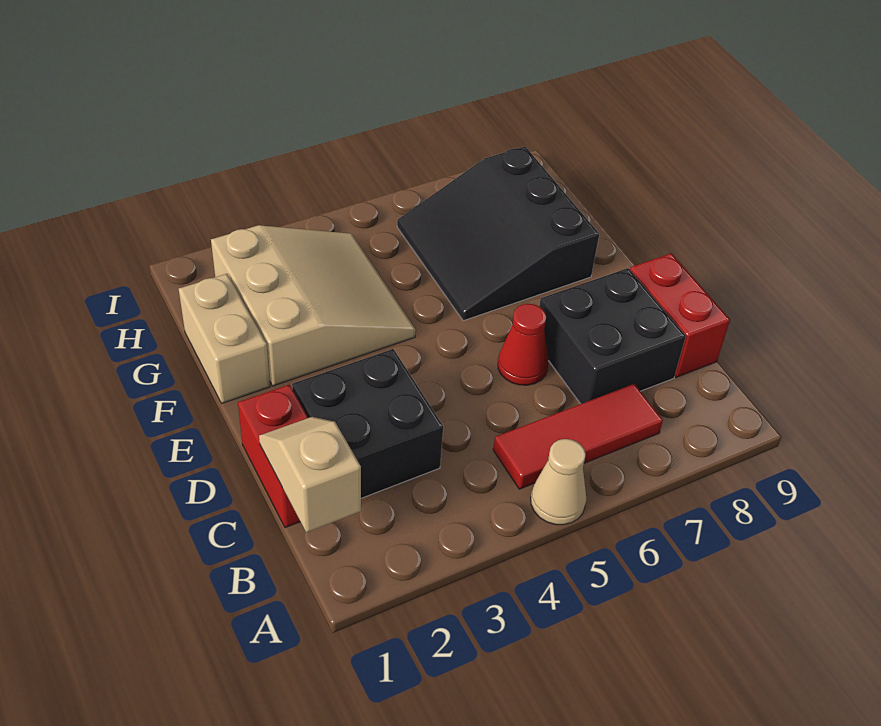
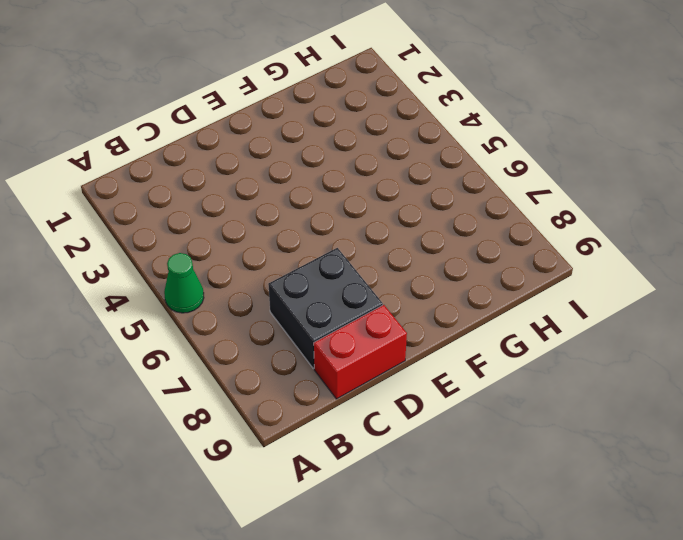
green 1x1 cone [164,253,204,313] -> tan 1x1 cone [531,439,587,525]
none -> red 1x3 tile [493,384,663,489]
none -> red 1x2 brick [238,385,308,528]

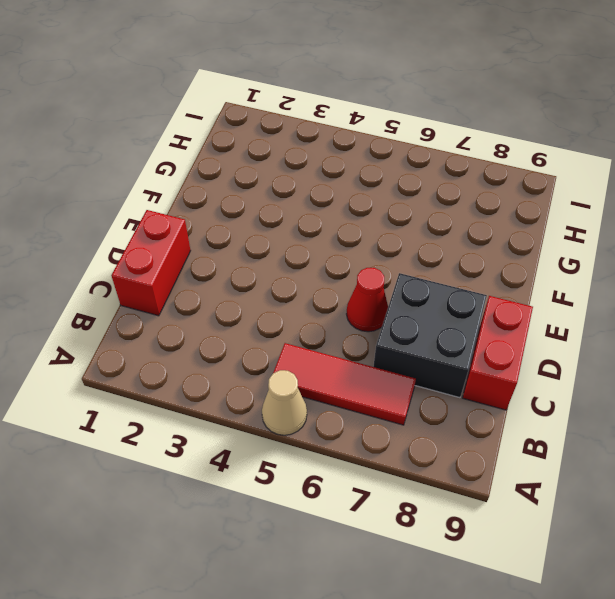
none -> black 2x2 brick [292,349,443,498]
none -> tan 1x2 brick [179,274,270,403]

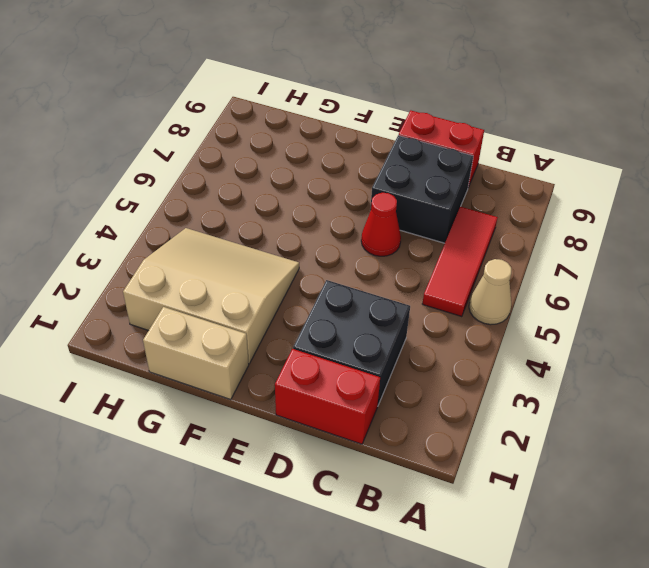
none -> black 3x3 slope [397,147,599,321]
none -> tan 1x2 slope [259,417,361,532]

